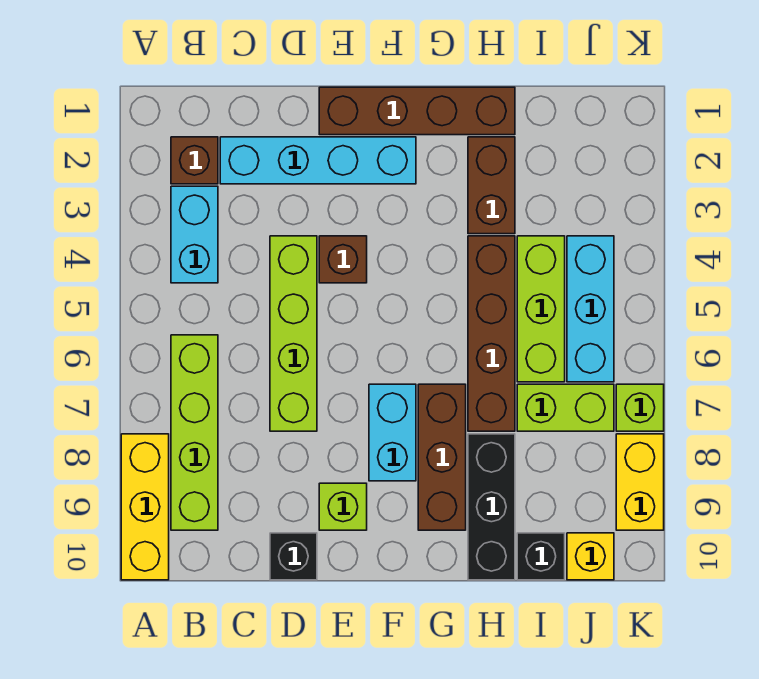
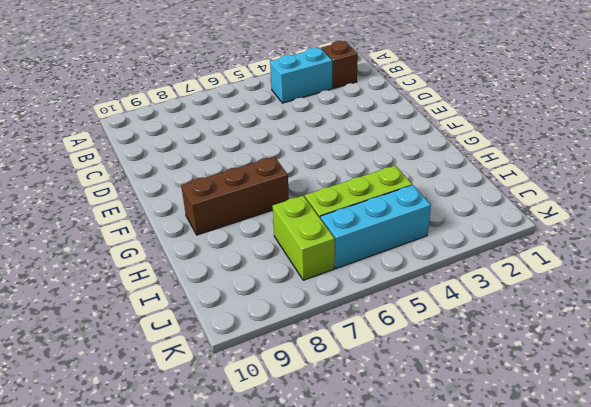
none -> yellow 1x3 brick [121,434,169,580]
none -> lime 1x4 brick [171,335,218,530]
none -> cyan 1x4 brick [220,137,416,184]

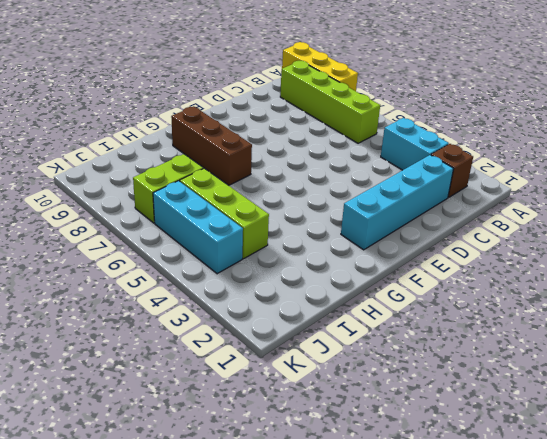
none -> lime 1x4 brick [270,236,317,431]
none -> black 1x1 brick [270,533,317,580]
none -> brown 1x4 brick [319,87,515,135]

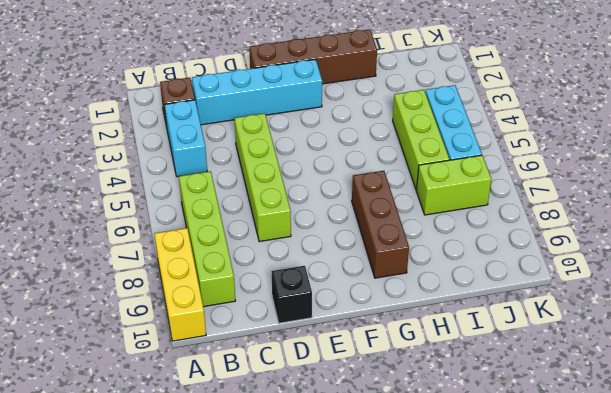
none -> brown 1x1 brick [319,236,367,283]
none -> lime 1x1 brick [319,483,367,530]
none -> cyan 1x2 brick [369,384,416,481]

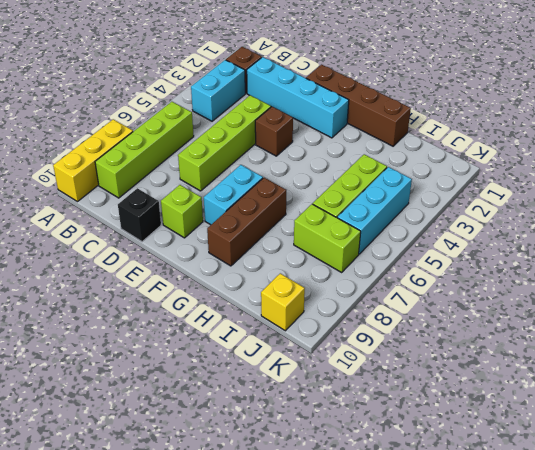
none -> brown 1x2 brick [468,137,515,234]
none -> brown 1x4 brick [468,236,515,431]
none -> black 1x3 brick [468,434,515,580]

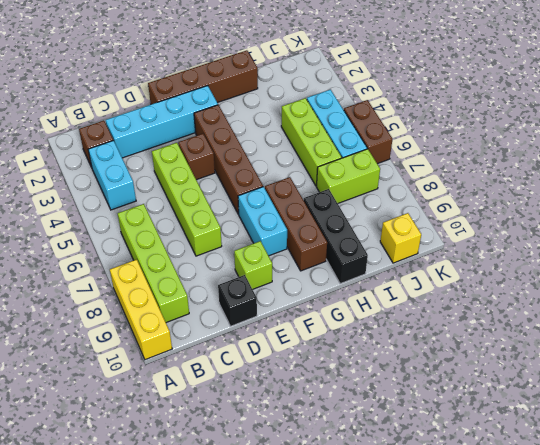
brown 1x4 brick [194,105,263,214] -> brown 1x4 brick moved to [468,236,515,431]
brown 1x2 brick [344,100,392,164] -> brown 1x2 brick moved to [468,137,515,234]
none -> black 1x1 brick [517,533,565,580]
none -> lime 1x1 brick [616,384,664,431]
none -> yellow 1x2 brick [616,434,664,530]

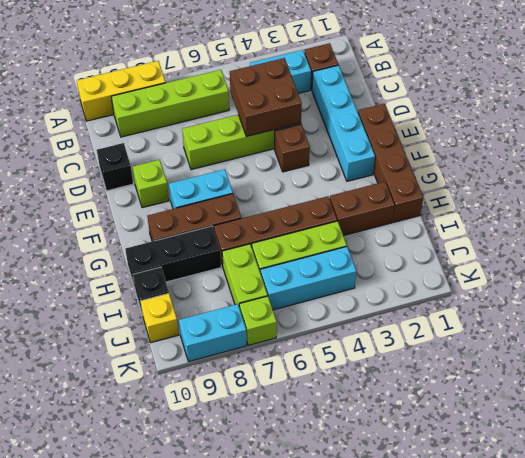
brown 2x2 brick [230,58,302,137] -> none
cyan 1x2 brick [179,304,247,362] -> yellow 1x2 brick [616,434,664,530]

